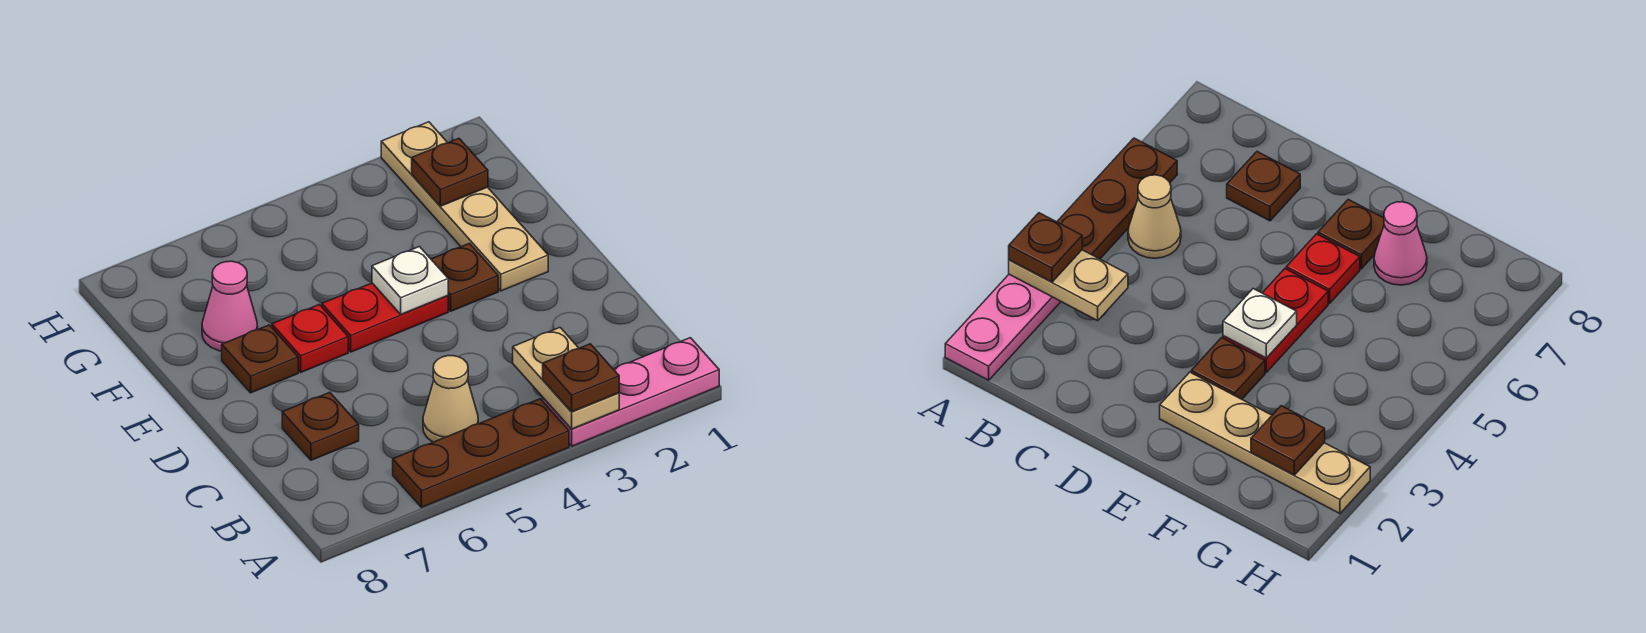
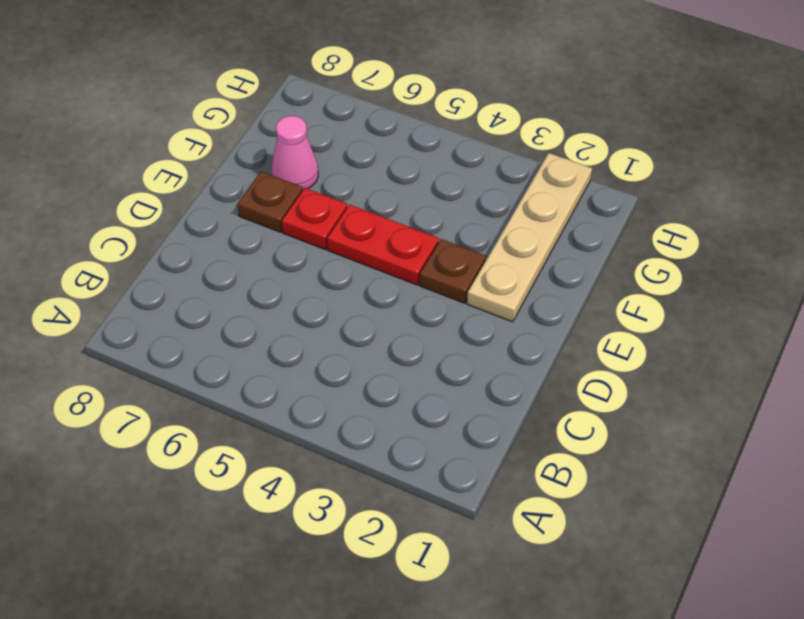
none -> pink 1x3 plate [543,338,719,446]
none -> brown 1x3 plate [393,399,569,507]
none -> tan 1x1 cone [423,356,478,442]

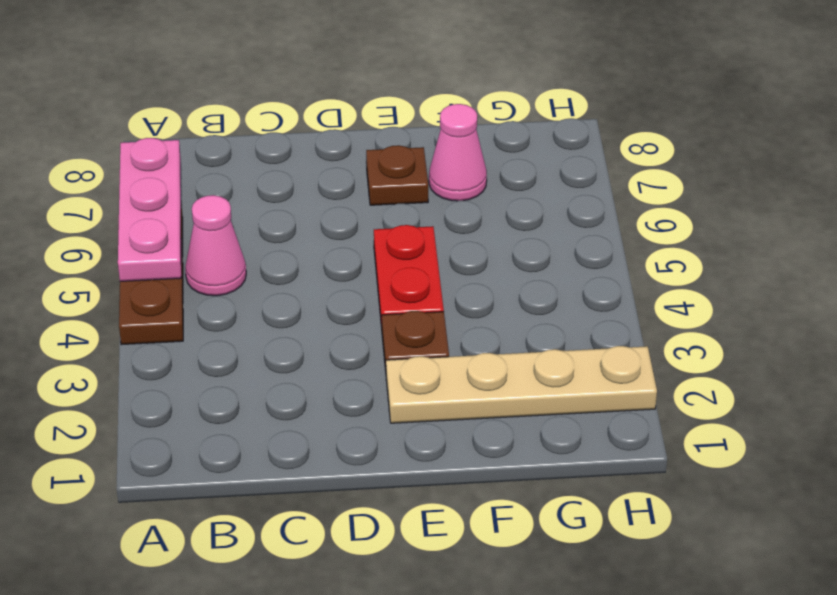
pink 1x3 plate [118,138,181,281] -> pink 1x3 plate moved to [543,338,719,446]
pink 1x1 cone [185,195,246,296] -> tan 1x1 cone [423,356,478,442]
none -> brown 1x1 plate [282,392,359,460]
none -> red 1x1 plate [272,305,348,372]
none -> tan 1x2 plate [513,328,619,429]

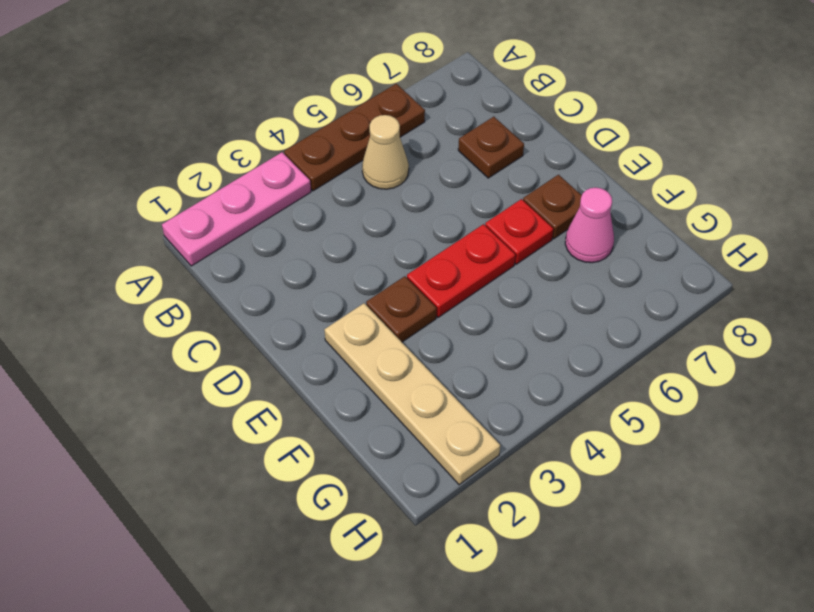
none -> tan 1x2 plate [513,328,619,429]
none -> white 1x1 plate [372,247,448,314]
none -> brown 1x1 plate [412,138,488,206]

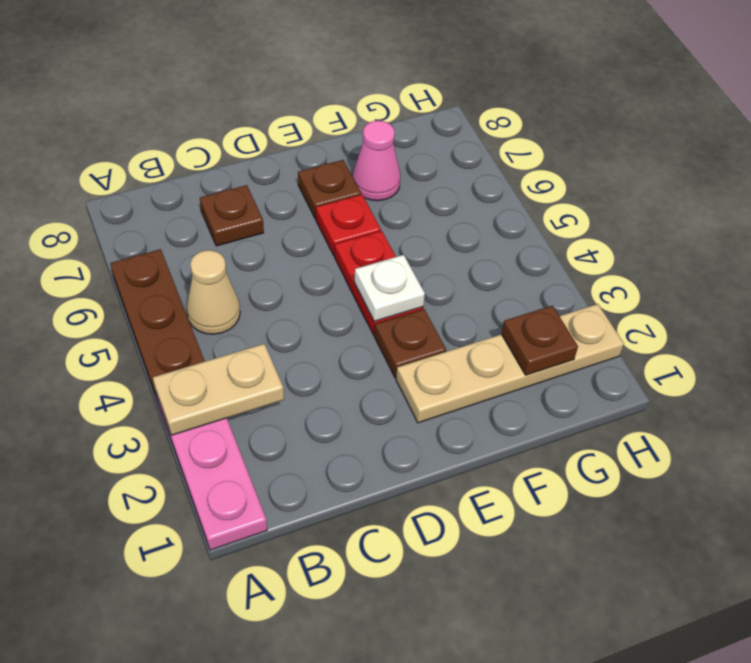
none -> brown 1x1 plate [543,344,619,412]

